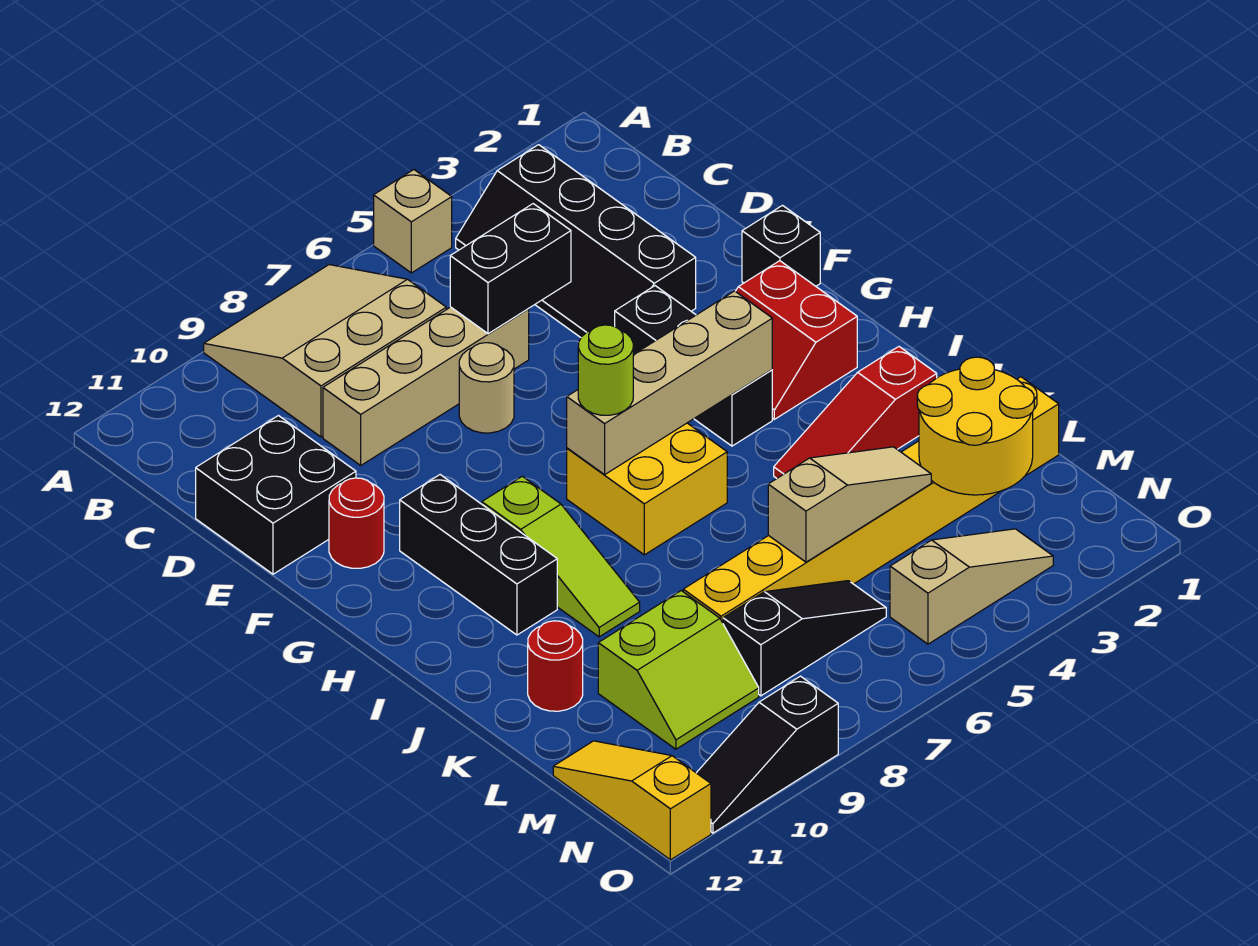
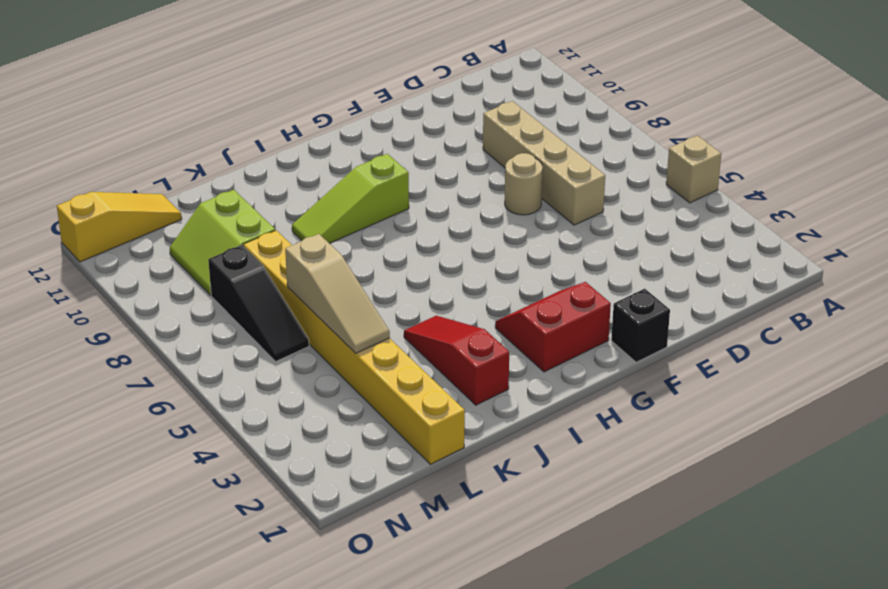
none -> tan 3x3 slope [204,265,446,437]
none -> black 2x4 slope [456,145,696,337]
none -> black 2x2 brick [196,416,356,574]

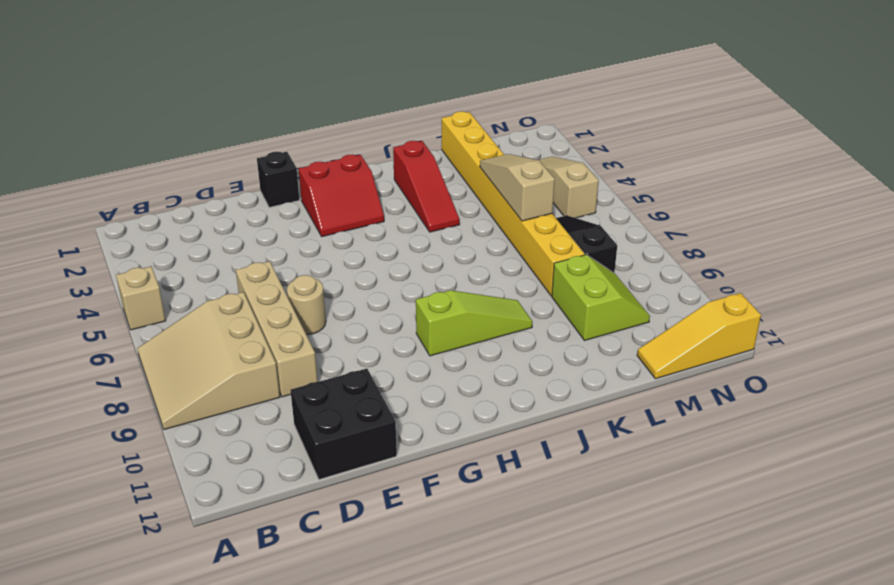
none -> black 2x4 slope [456,145,696,337]
none -> black 1x3 brick [615,286,772,446]
none -> red 1x1 round brick [329,478,384,568]

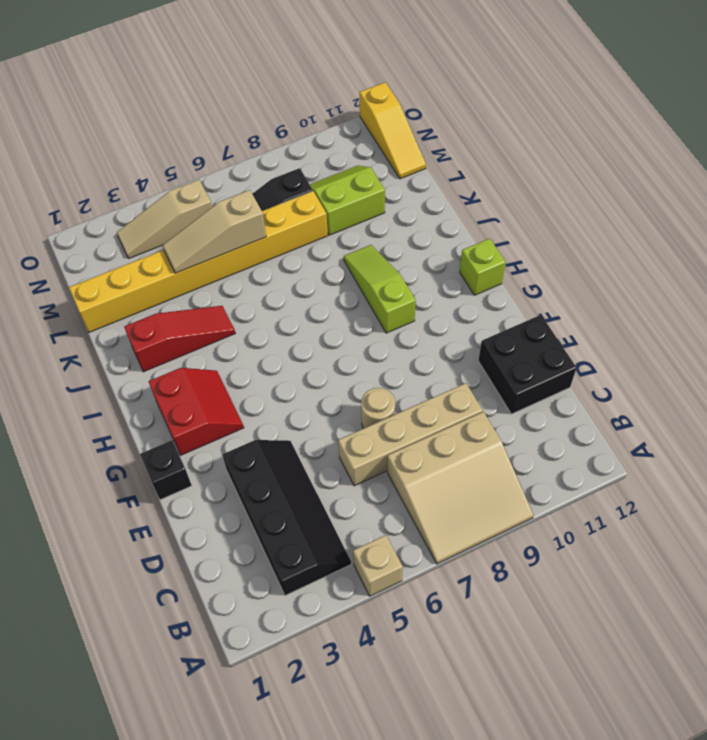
lime 1x1 brick [460,238,506,295] -> none
none -> black 1x3 brick [615,286,772,446]
none -> red 1x1 round brick [329,478,384,568]
none -> black 1x3 brick [400,475,557,635]

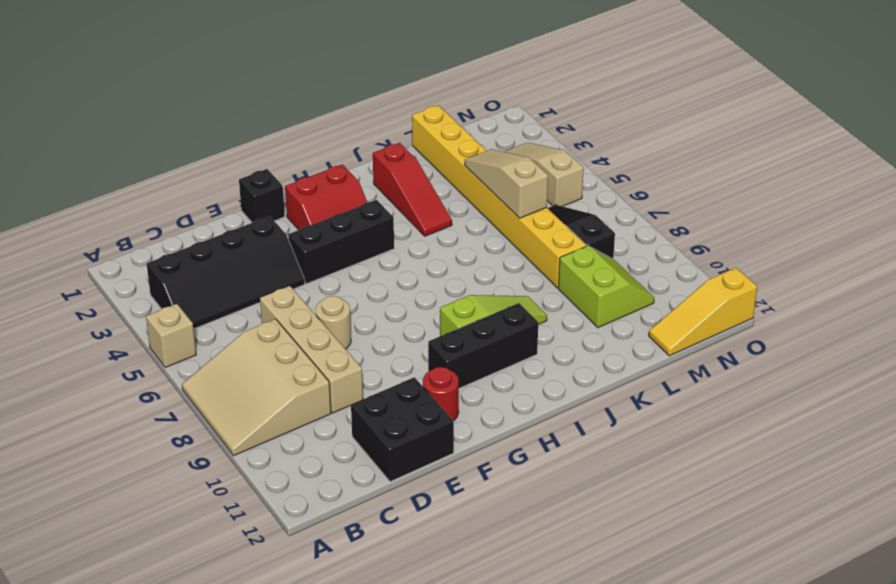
none -> yellow 2x2 brick [567,423,727,555]
none -> red 1x1 round brick [528,621,583,711]
none -> black 1x3 slope [697,676,838,833]

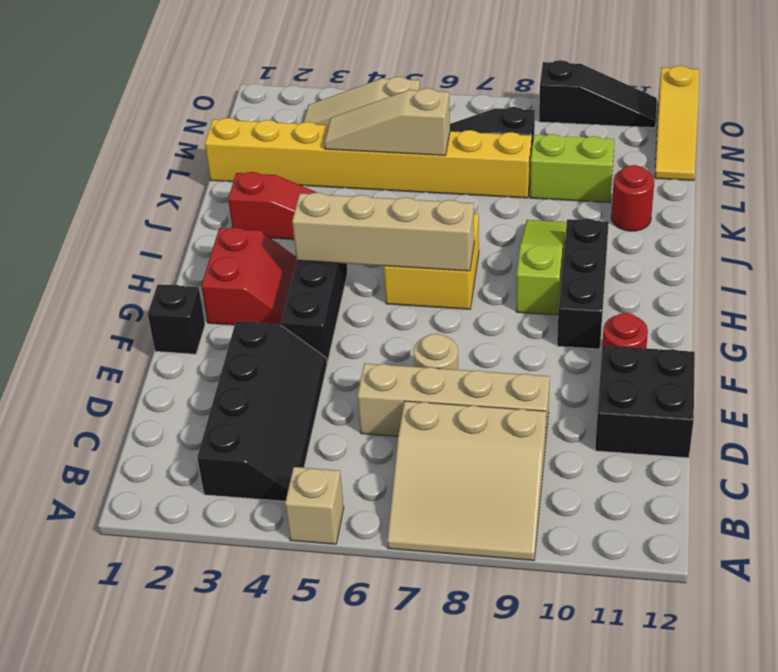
none -> black 1x2 brick [450,204,571,334]
none -> yellow 2x2 round brick [917,357,1034,495]
none -> lime 1x1 round brick [578,325,633,415]

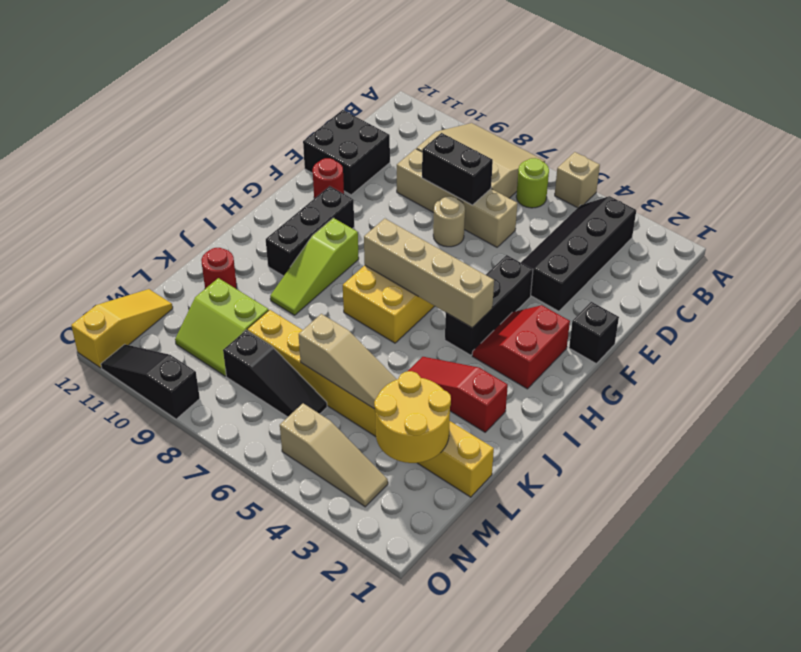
lime 1x1 round brick [516,158,549,208] -> lime 1x1 round brick moved to [578,325,633,415]
black 1x2 brick [422,133,493,205] -> black 1x2 brick moved to [450,204,571,334]

